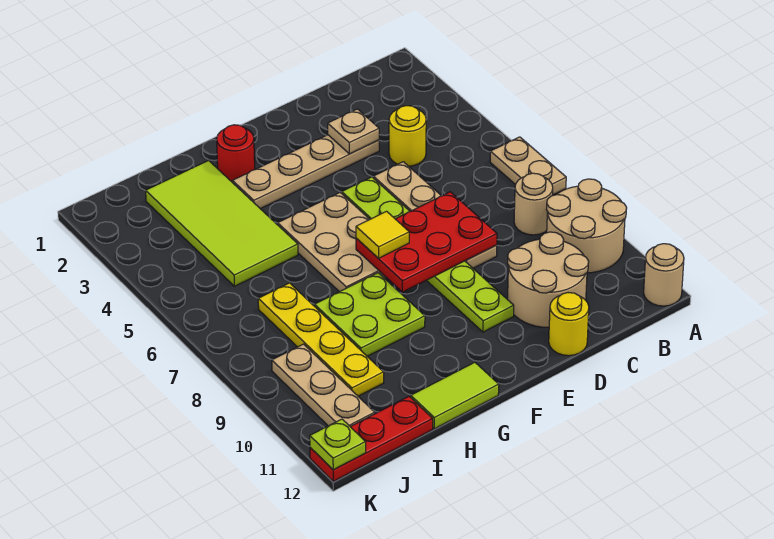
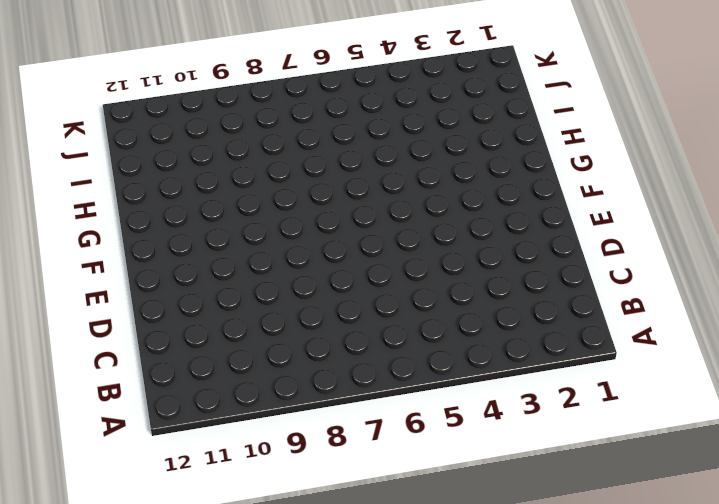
none -> tan 1x2 plate [490,137,566,195]
none -> tan 2x2 round brick [547,179,627,273]
none -> tan 1x1 round brick [644,244,684,306]

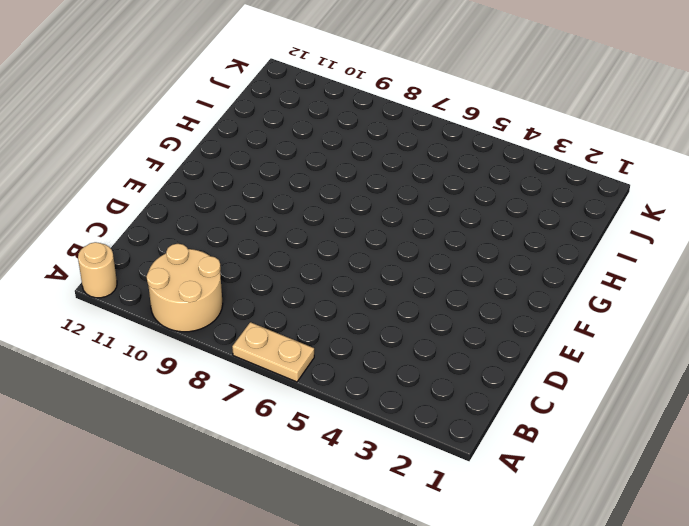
none -> tan 1x1 round brick [514,173,553,235]
none -> yellow 1x1 round brick [389,106,426,166]
none -> tan 2x2 round brick [507,232,589,327]

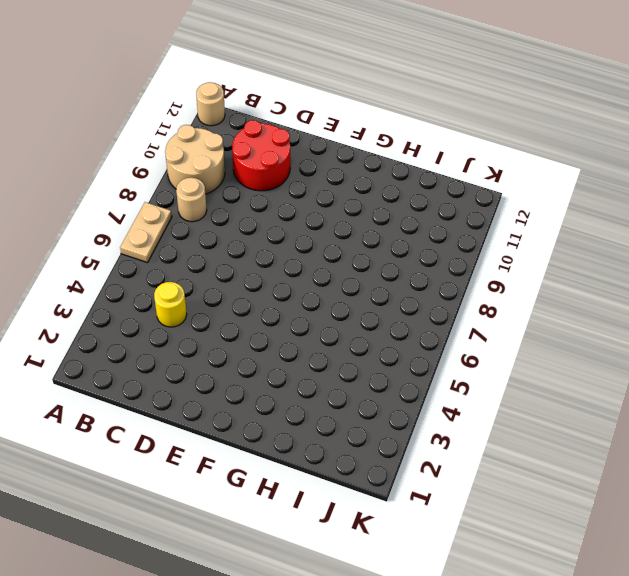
red 2x2 round brick [232,120,290,191] -> tan 2x2 round brick [507,232,589,327]
none -> tan 1x4 plate [232,135,379,209]
none -> tan 1x4 plate [373,162,497,268]
none -> yellow 1x1 round brick [549,293,589,356]

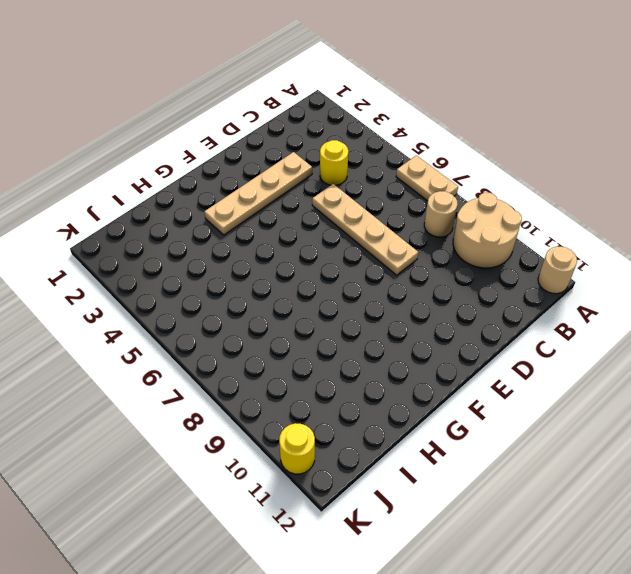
yellow 1x1 round brick [279,423,315,474] -> yellow 1x1 round brick moved to [549,293,589,356]
none -> tan 2x2 round brick [507,232,589,327]
none -> lime 1x6 plate [342,177,514,332]
none -> tan 2x3 plate [278,193,386,292]

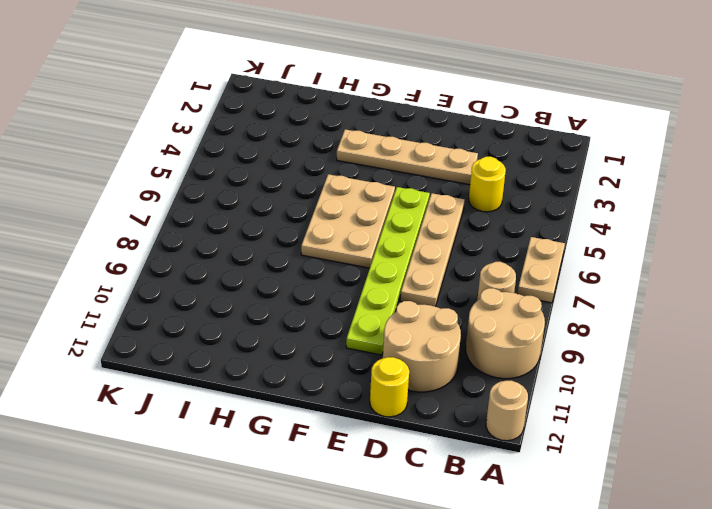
none -> red 1x1 round brick [217,125,255,182]
none -> lime 2x2 plate [315,273,425,356]
none -> lime 1x2 tile [411,362,499,429]

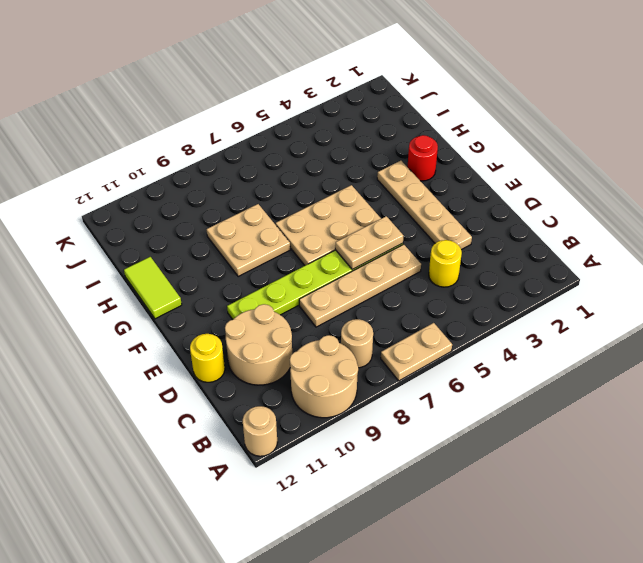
tan 1x2 plate [335,216,403,269] -> none
tan 2x2 plate [207,204,290,277] -> lime 2x2 plate [315,273,425,356]
none -> lime 2x4 tile [146,161,298,286]
none -> yellow 1x4 plate [258,283,384,396]
none -> red 1x3 plate [310,396,433,481]

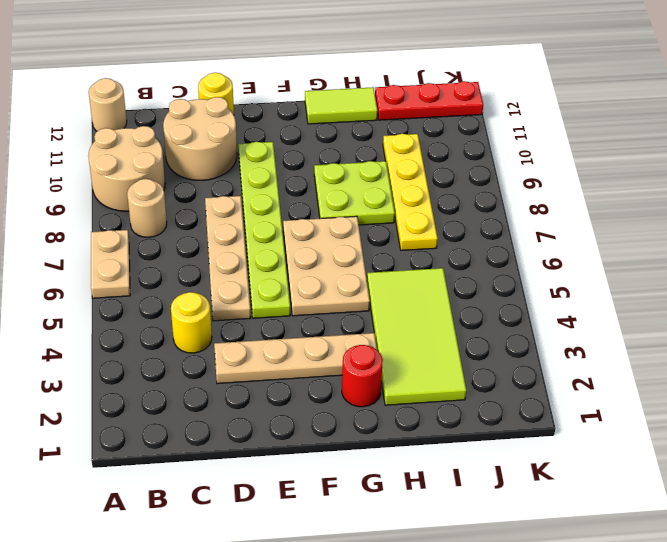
none -> tan 1x3 plate [272,344,375,426]
none -> tan 1x1 plate [328,109,379,154]
none -> red 2x3 plate [356,192,497,292]

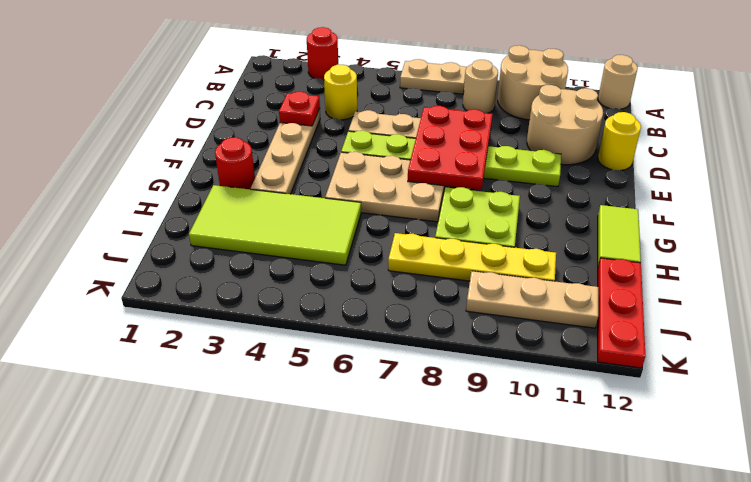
red 1x1 round brick [307,27,338,80] -> none
red 1x1 plate [279,92,320,126] -> tan 1x1 plate [328,109,379,154]
none -> lime 1x1 plate [310,419,366,470]
none -> yellow 1x1 tile [356,211,409,258]

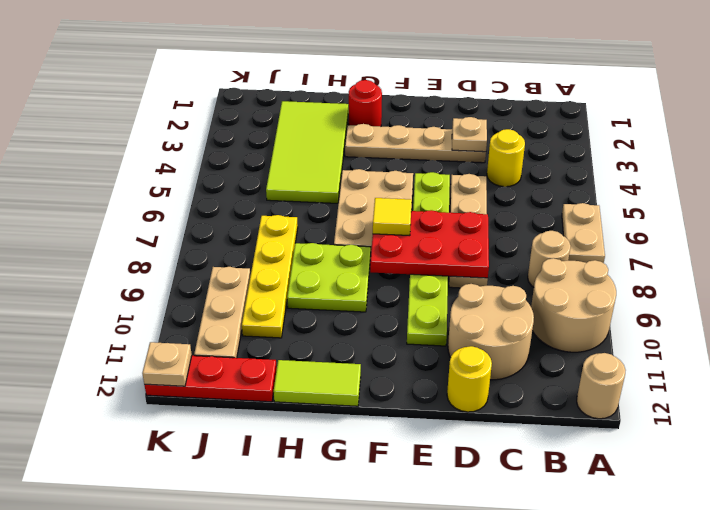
tan 1x1 plate [142,342,192,386] -> lime 1x1 plate [310,419,366,470]

